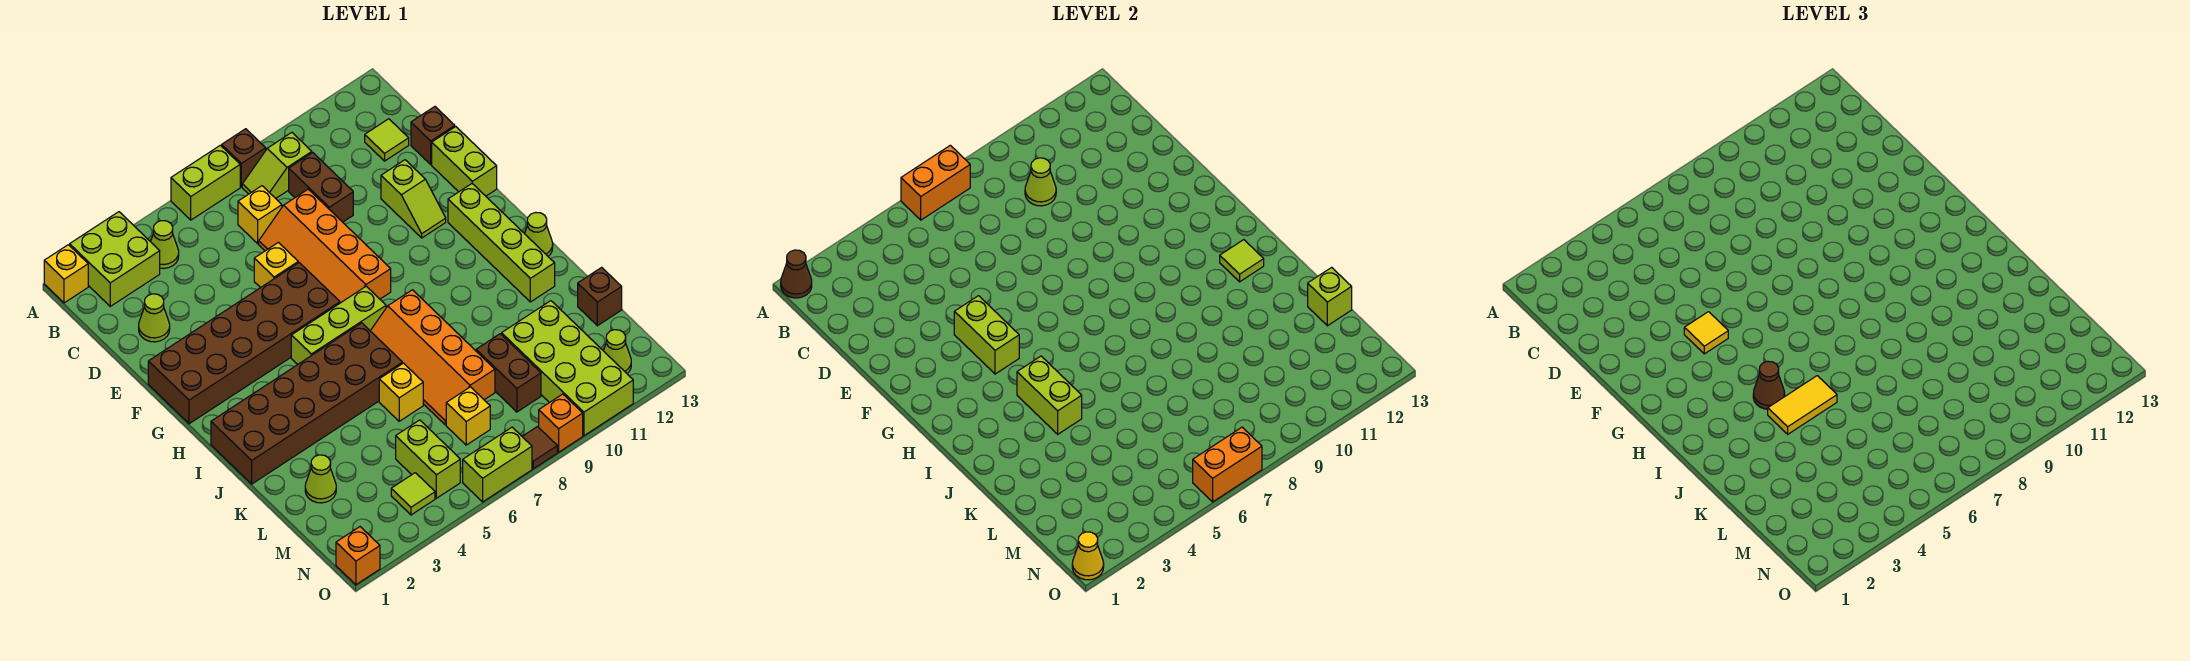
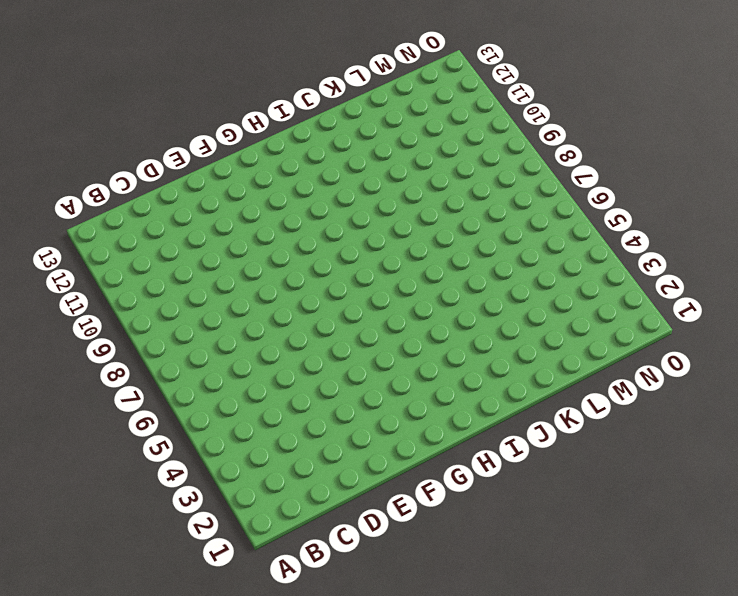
none -> yellow 1x1 brick [44,245,88,303]
none -> lime 2x2 brick [70,212,160,306]
none -> lime 1x2 brick [171,145,240,220]
none -> brown 1x1 brick [222,129,266,187]

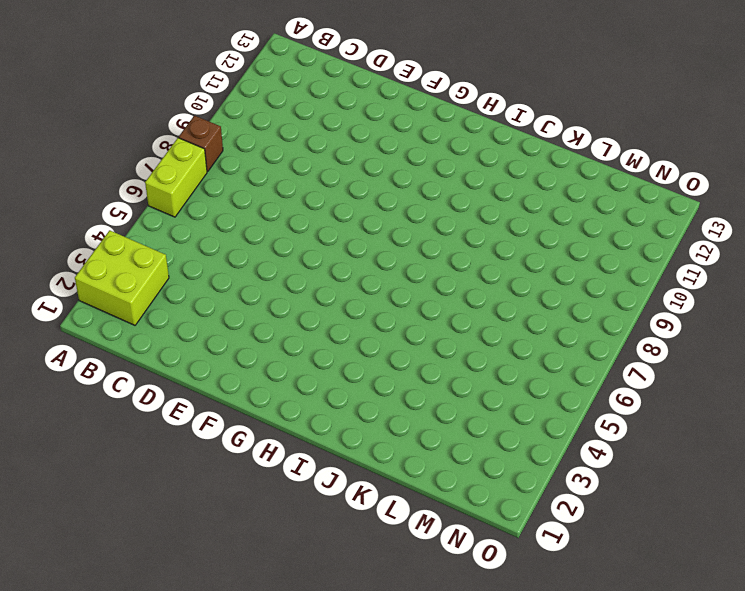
none -> yellow 1x1 brick [44,245,88,303]
none -> lime 1x1 cone [151,221,179,268]
none -> lime 1x2 slope [242,133,312,198]
none -> yellow 1x1 brick [238,186,282,244]

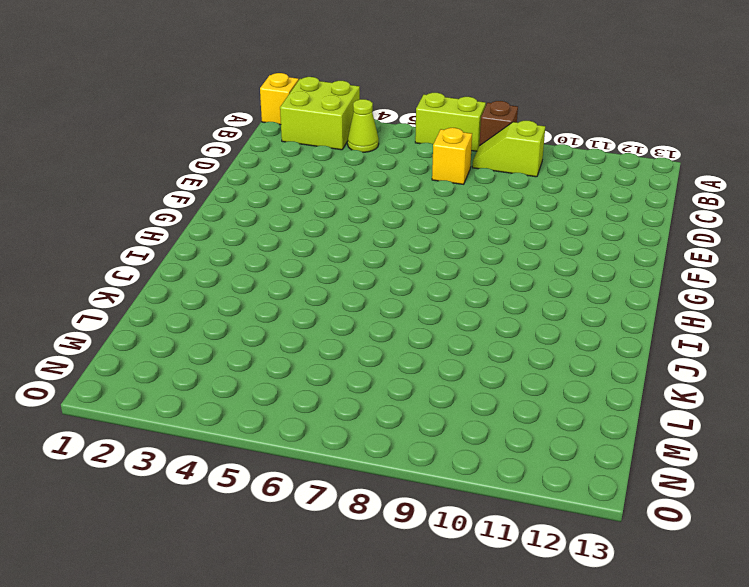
none -> brown 1x2 brick [289,153,353,222]
none -> lime 1x1 tile [365,119,409,161]
none -> lime 1x1 cone [139,294,170,342]
none -> orange 2x4 slope [259,189,391,303]

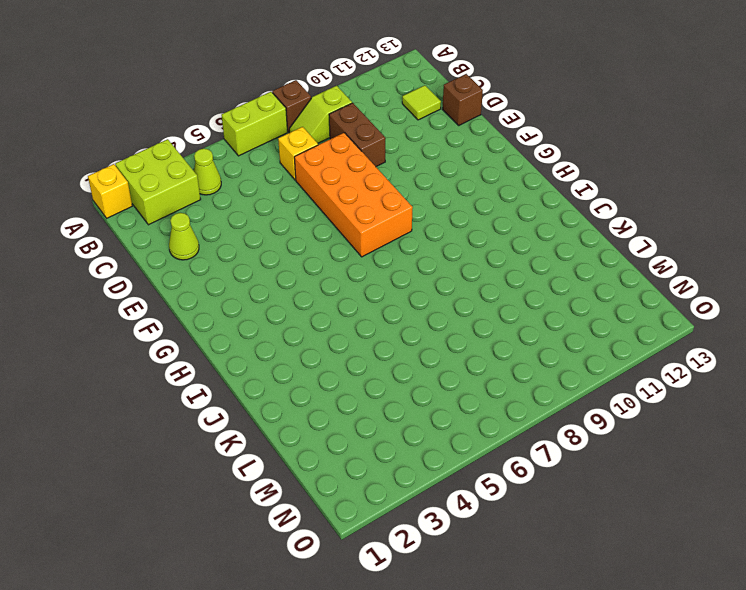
orange 2x4 brick [294,133,413,257] -> orange 2x4 slope [259,189,391,303]
none -> yellow 1x1 brick [254,242,298,288]
none -> lime 1x2 slope [381,160,446,238]
none -> lime 1x2 brick [432,127,497,196]
none -> brown 2x6 brick [148,263,340,424]

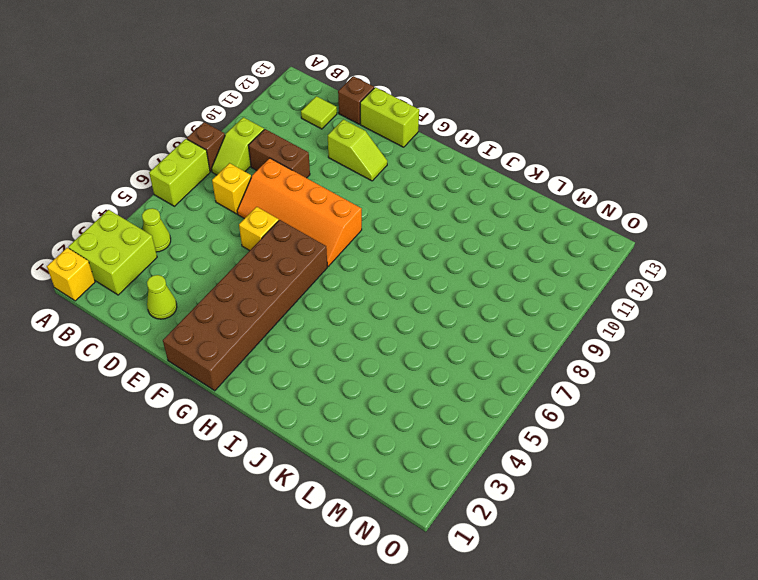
none -> lime 1x4 brick [448,184,555,302]
none -> lime 1x3 brick [291,286,386,364]
none -> brown 2x6 brick [211,323,402,484]
none -> orange 2x4 slope [371,290,495,425]

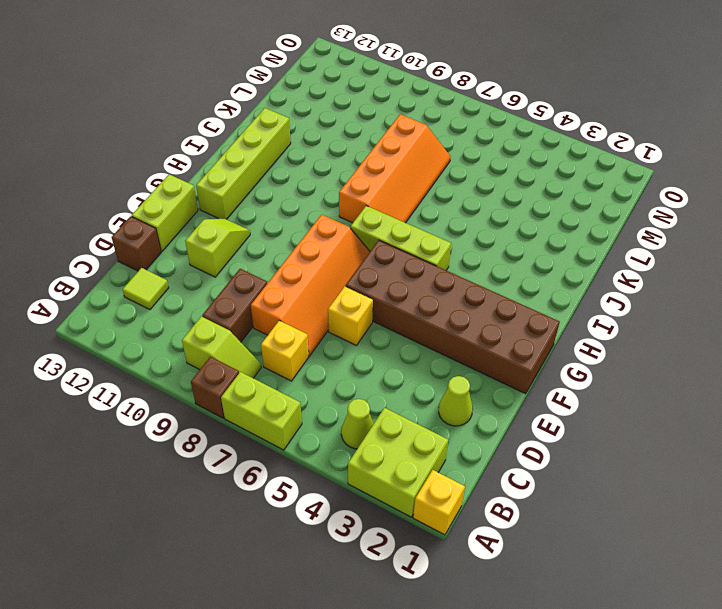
none -> brown 2x6 brick [211,323,402,484]
none -> lime 1x1 cone [525,212,553,256]
none -> yellow 1x1 brick [379,363,423,421]
none -> lime 1x1 cone [305,455,336,503]

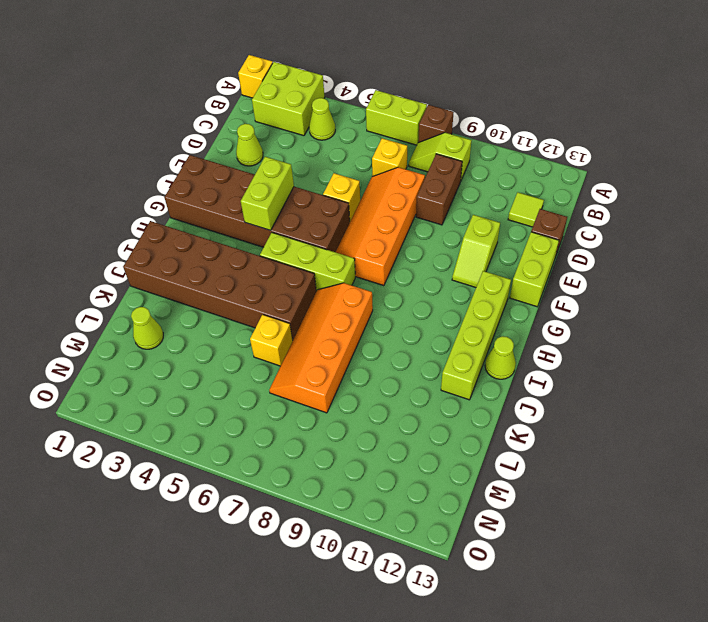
none -> brown 1x2 brick [476,334,541,412]
none -> lime 2x4 brick [502,301,633,436]
none -> brown 1x1 brick [578,267,622,326]
none -> lime 1x2 brick [396,420,460,498]

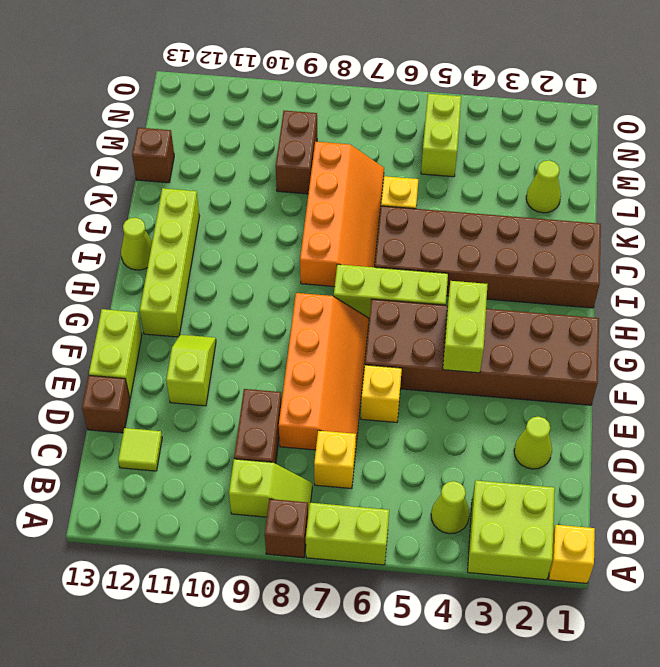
none -> lime 2x4 brick [502,301,633,436]
none -> yellow 1x1 brick [446,387,490,445]
none -> lime 1x1 tile [391,473,435,515]
none -> lime 1x1 cone [604,330,631,373]

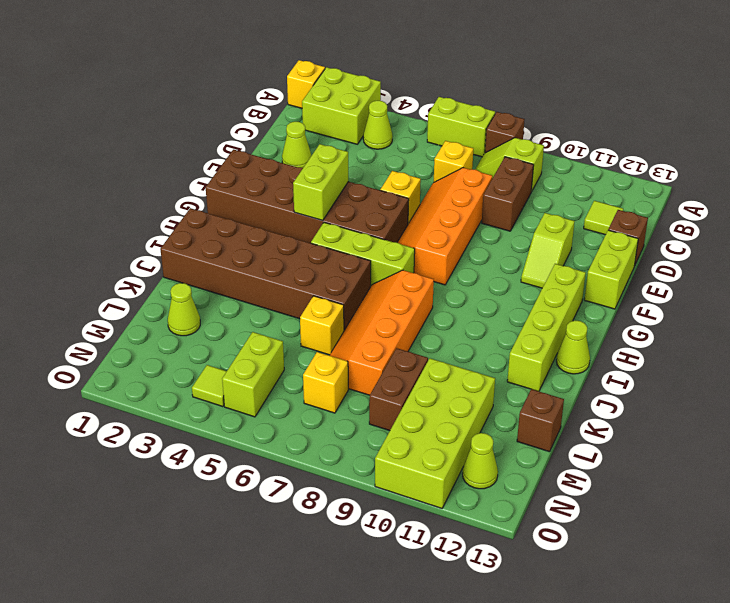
none -> orange 1x1 brick [336,527,380,585]
none -> lime 1x2 brick [463,427,532,502]
none -> brown 1x1 tile [522,427,557,469]
none -> orange 1x1 brick [539,394,583,452]

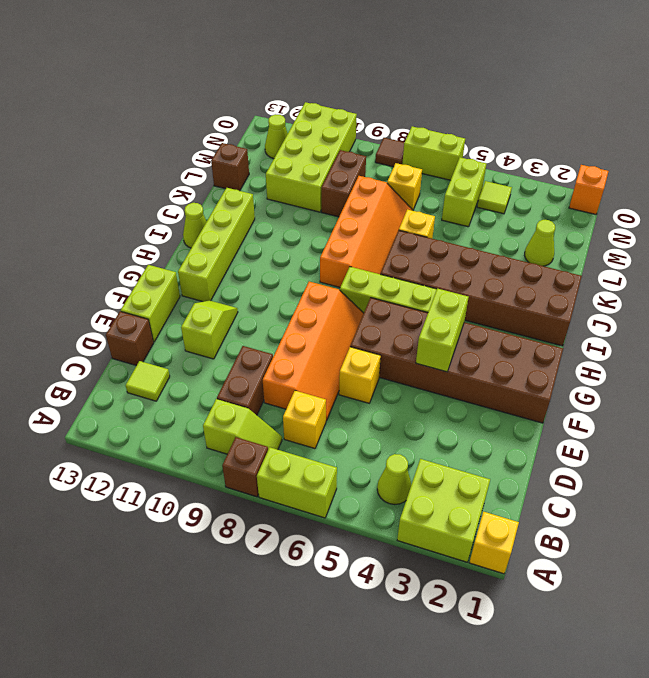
none -> lime 1x1 cone [139,294,170,342]
none -> orange 1x1 brick [539,394,583,452]
none -> brown 1x1 cone [781,250,812,298]
none -> orange 1x2 brick [901,145,970,220]

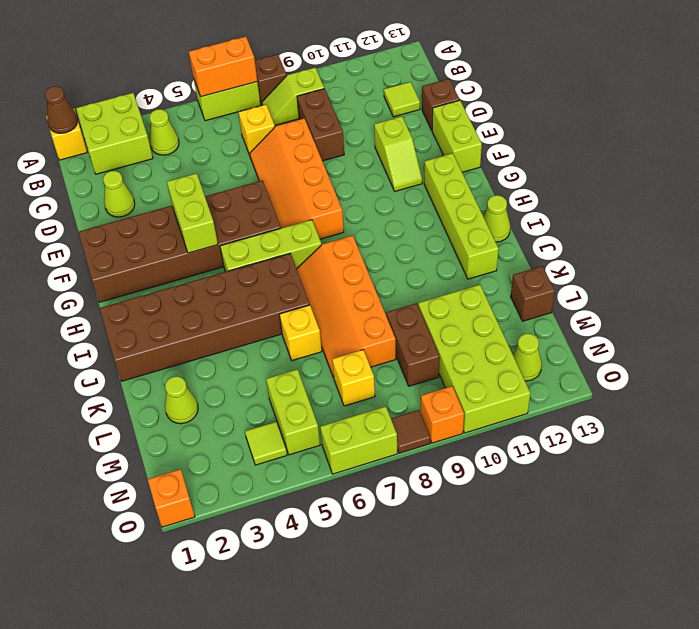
none -> yellow 1x1 brick [254,242,298,288]
none -> lime 1x1 cone [1025,158,1056,206]
none -> lime 1x2 brick [1017,356,1082,434]
none -> lime 1x1 tile [1220,240,1264,282]

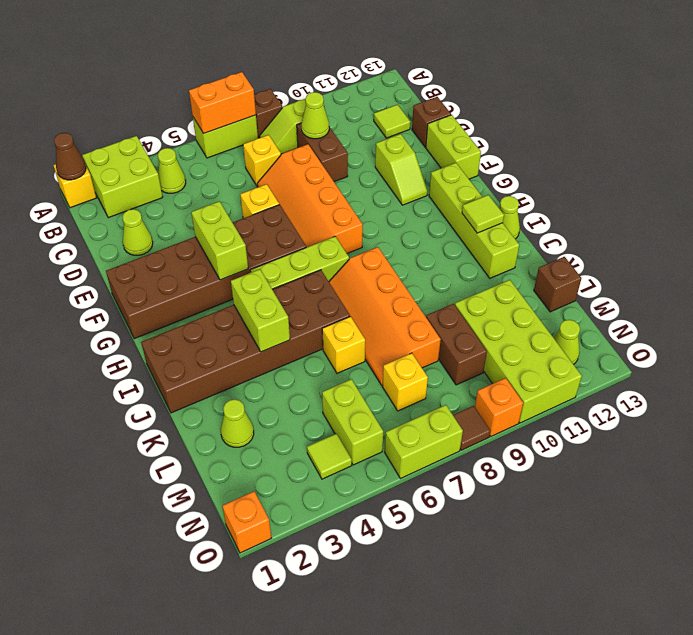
none -> lime 1x1 brick [1308,267,1352,326]
none -> yellow 1x1 cone [1072,532,1104,580]
none -> orange 1x2 brick [1193,427,1262,502]
none -> yellow 1x1 tile [1684,312,1728,354]

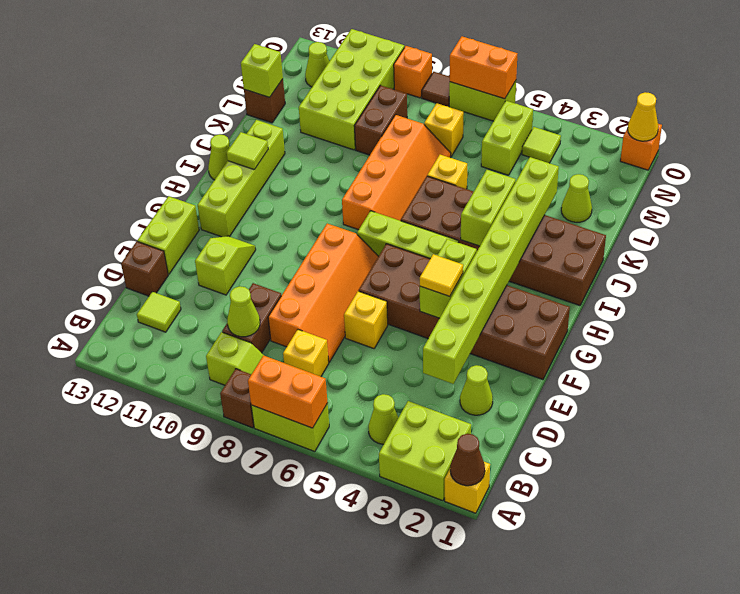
lime 1x8 brick [423,157,559,384] -> none
none -> brown 1x1 cone [1753,361,1785,409]
none -> yellow 1x2 tile [1768,376,1837,434]

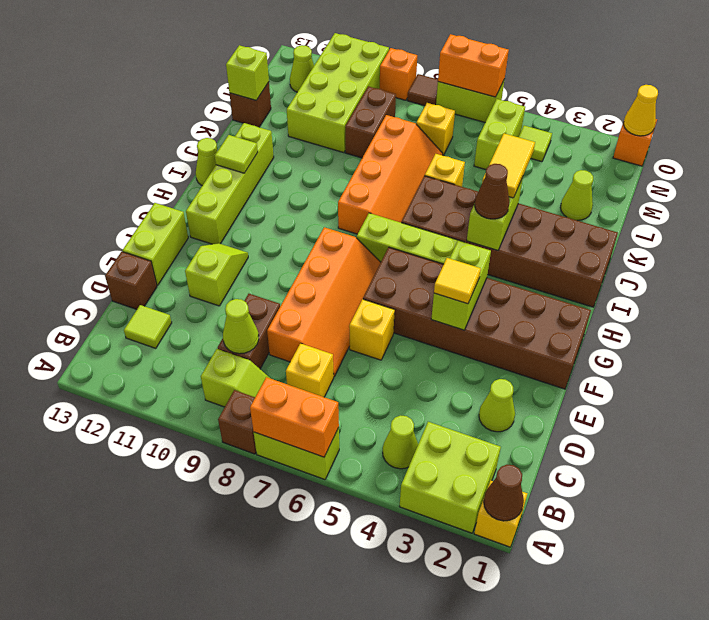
yellow 1x2 tile [482,133,535,198] -> yellow 1x2 tile turned to [1768,376,1837,434]

